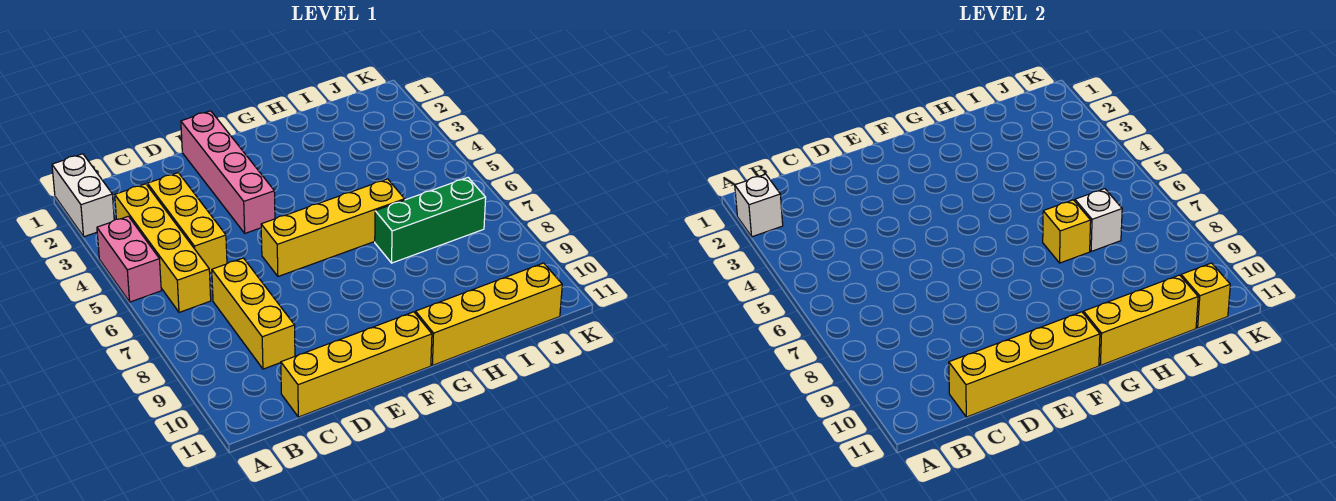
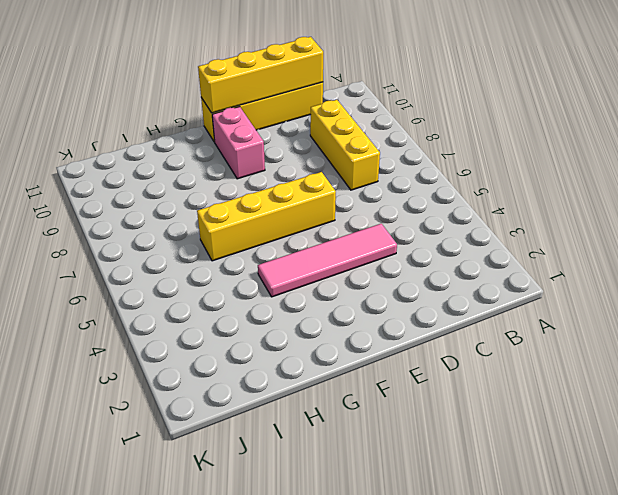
pink 1x4 tile [258,224,397,297] -> pink 1x4 brick [181,111,275,233]
pink 1x2 brick [212,107,265,179] -> pink 1x2 brick moved to [97,216,161,302]
none -> white 1x2 brick [52,154,114,237]
none -> yellow 1x4 brick [115,184,211,312]
none -> yellow 1x3 brick [148,173,227,273]

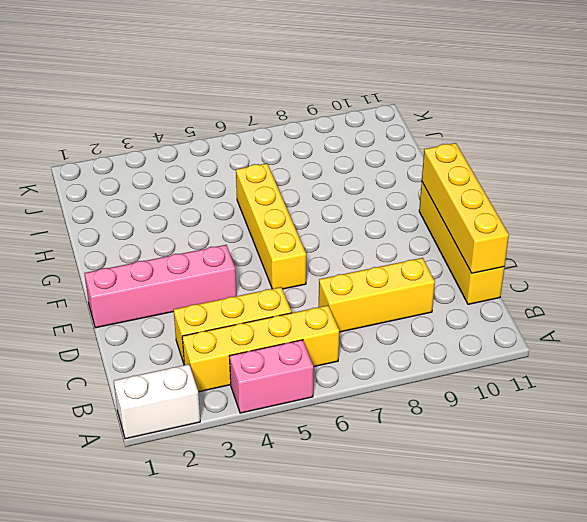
none -> yellow 1x4 brick [415,263,562,365]
none -> green 1x3 brick [375,178,486,263]
none -> white 1x1 brick [735,174,783,237]

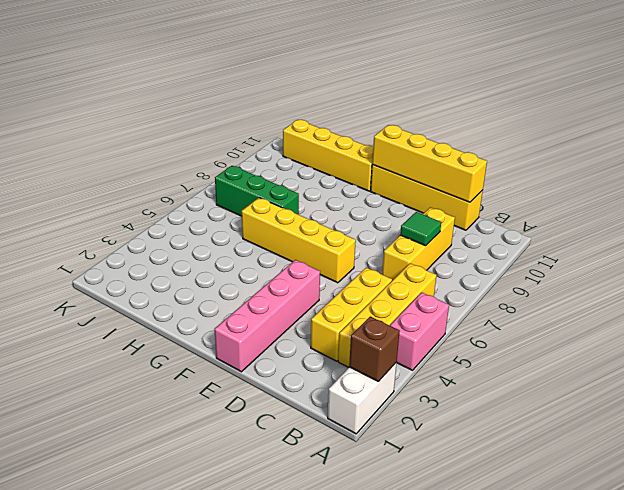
brown 1x1 brick [349,317,400,382] -> white 1x1 brick [735,174,783,237]
green 1x1 tile [400,212,441,246] -> none
none -> yellow 1x3 brick [1083,275,1198,365]
none -> yellow 1x1 brick [1043,200,1091,263]
none -> white 1x1 brick [1075,189,1122,252]

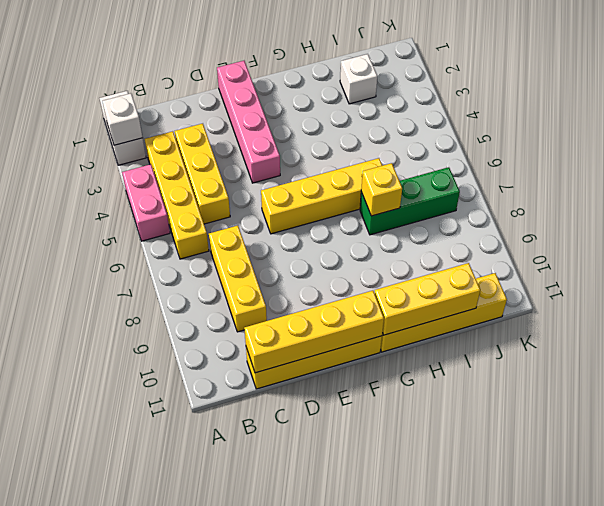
white 1x1 brick [340,54,377,104] -> white 1x1 brick moved to [1075,189,1122,252]
none -> yellow 1x1 brick [1181,263,1230,328]

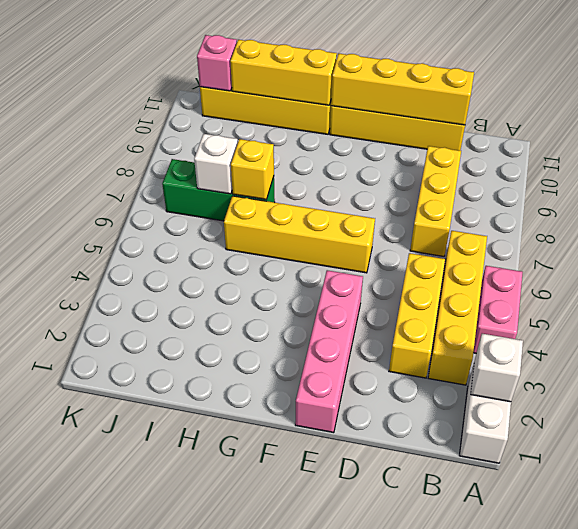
pink 1x1 brick [197,35,237,91] -> yellow 1x1 brick [1181,263,1230,328]

